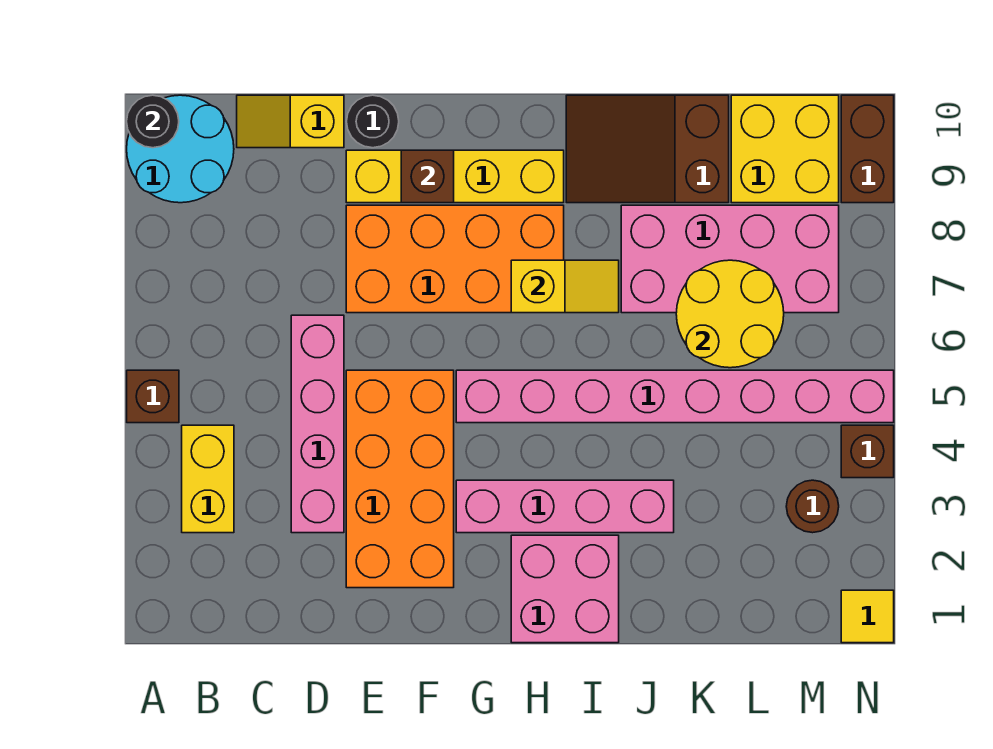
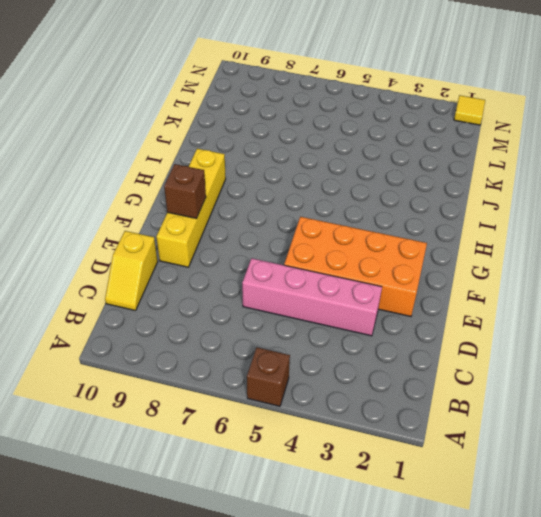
none -> cyan 2x2 round brick [127,95,234,203]
none -> yellow 1x2 brick [182,425,234,533]
none -> orange 2x4 brick [346,205,564,313]

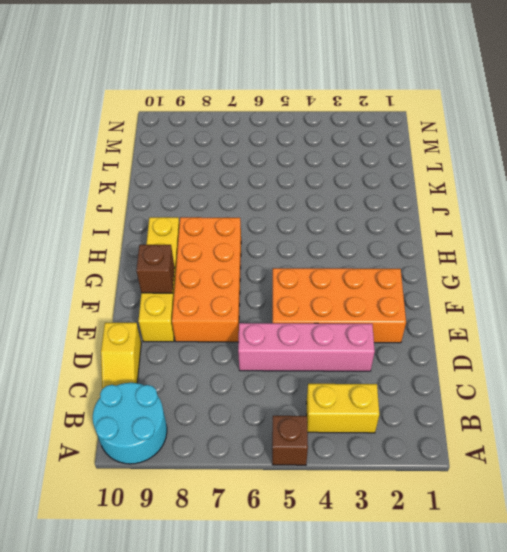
none -> black 1x1 round brick [347,95,399,148]
none -> pink 1x4 brick [456,480,674,533]
none -> pink 1x8 brick [456,370,894,423]

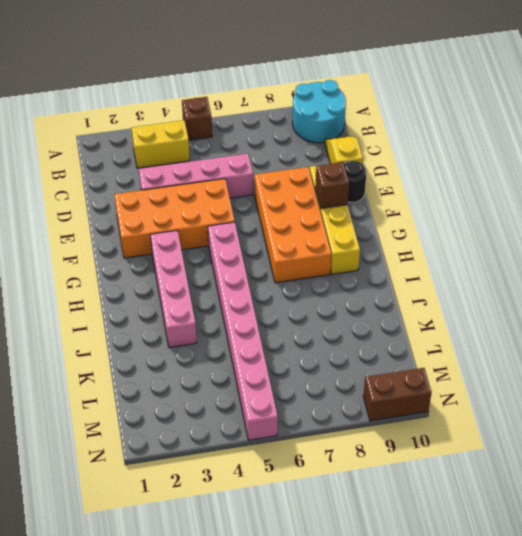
none -> pink 2x2 brick [511,535,619,643]
none -> brown 2x3 slope [566,95,729,203]
none -> pink 2x4 brick [621,205,839,313]

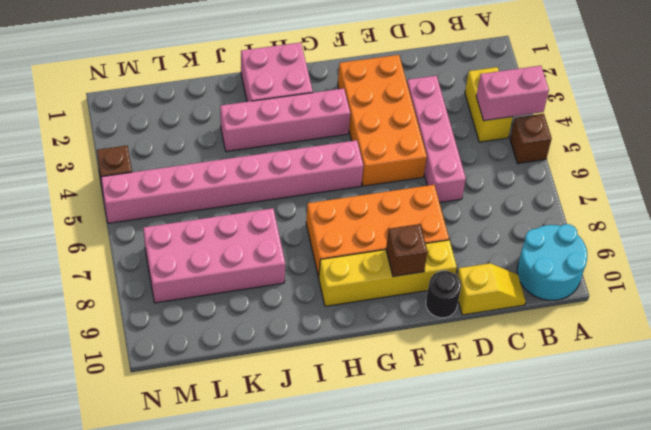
pink 1x2 brick [476,66,549,121] -> none
none -> brown 2x3 slope [566,95,729,203]
none -> yellow 2x2 brick [731,95,839,203]
none -> brown 1x1 round brick [786,480,839,533]

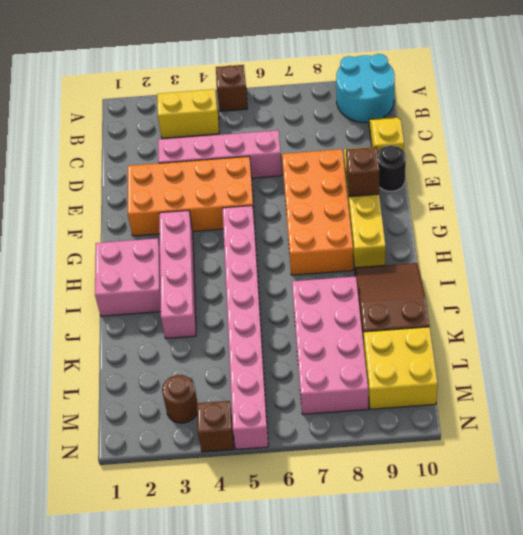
none -> yellow 1x1 tile [841,590,894,643]
none -> brown 1x2 brick [841,95,894,203]
none -> black 1x1 round brick [127,95,179,148]

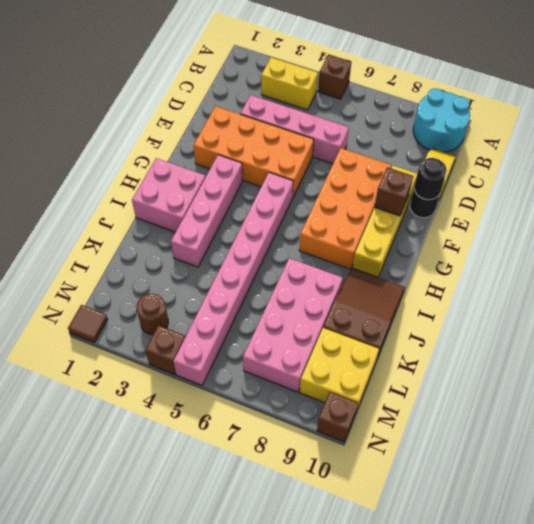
black 1x1 round brick [414,158,447,200] -> black 1x1 round brick moved to [127,95,179,148]
brown 1x1 tile [68,305,108,343] -> yellow 1x1 tile [841,590,894,643]
brown 1x1 brick [317,392,358,442] -> brown 1x2 brick [841,95,894,203]
none -> yellow 1x2 slope [511,260,619,313]
none -> yellow 2x2 round brick [676,260,784,368]

